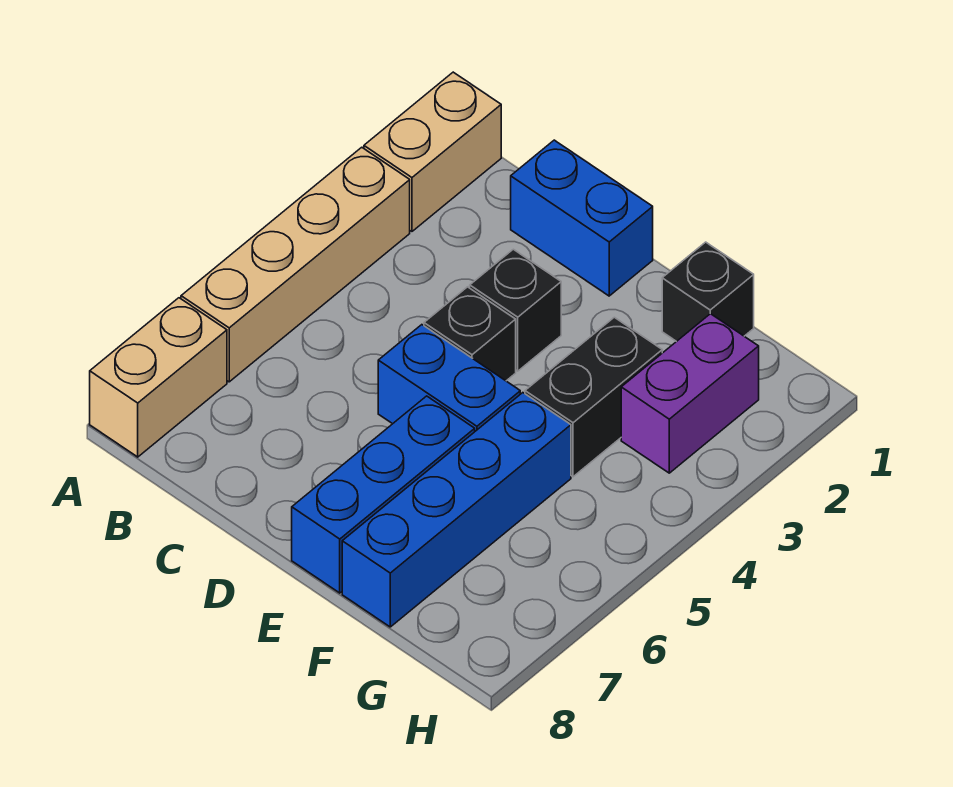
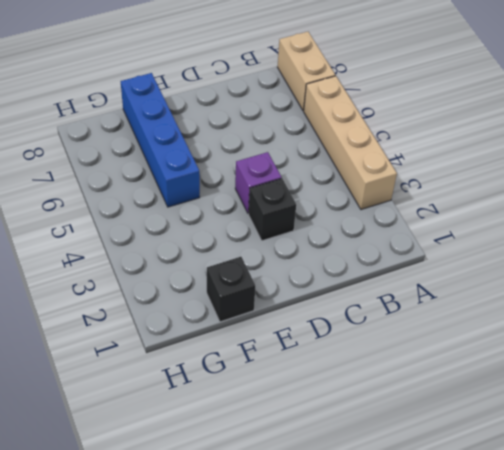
purple 1x1 brick [235,152,282,213] -> black 1x1 brick [424,287,516,381]
none -> tan 1x2 brick [364,72,501,231]
none -> blue 1x2 brick [511,140,653,296]
none -> blue 1x2 brick [378,325,520,431]

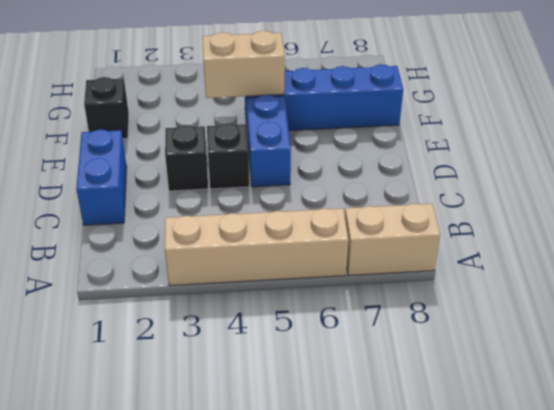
tan 1x2 brick [202,31,284,98] -> tan 1x2 brick moved to [364,72,501,231]
none -> blue 1x3 brick [292,396,475,593]
none -> black 1x2 brick [525,317,662,477]
none -> purple 1x2 brick [621,314,759,473]

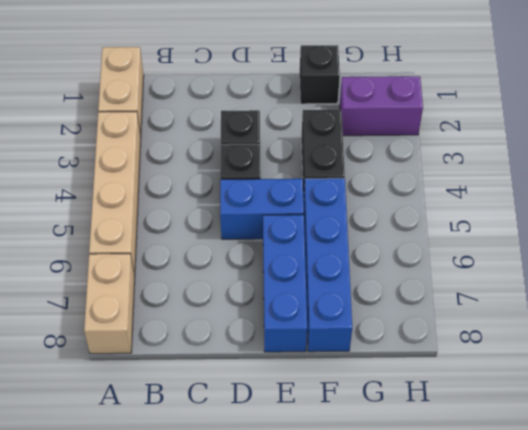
purple 1x2 brick [340,76,423,136] -> purple 1x2 brick turned to [621,314,759,473]
none -> blue 1x2 brick [511,140,653,296]

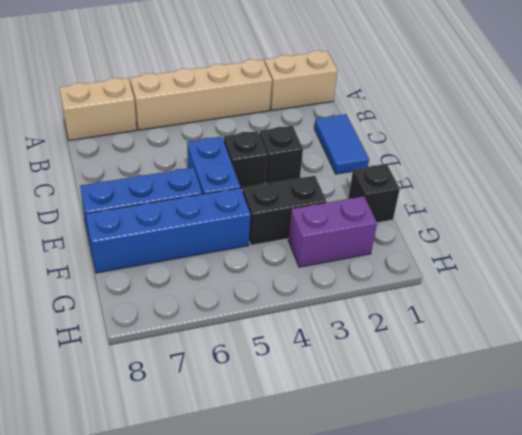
blue 1x2 tile [314,114,369,174] -> blue 1x2 brick [511,140,653,296]

